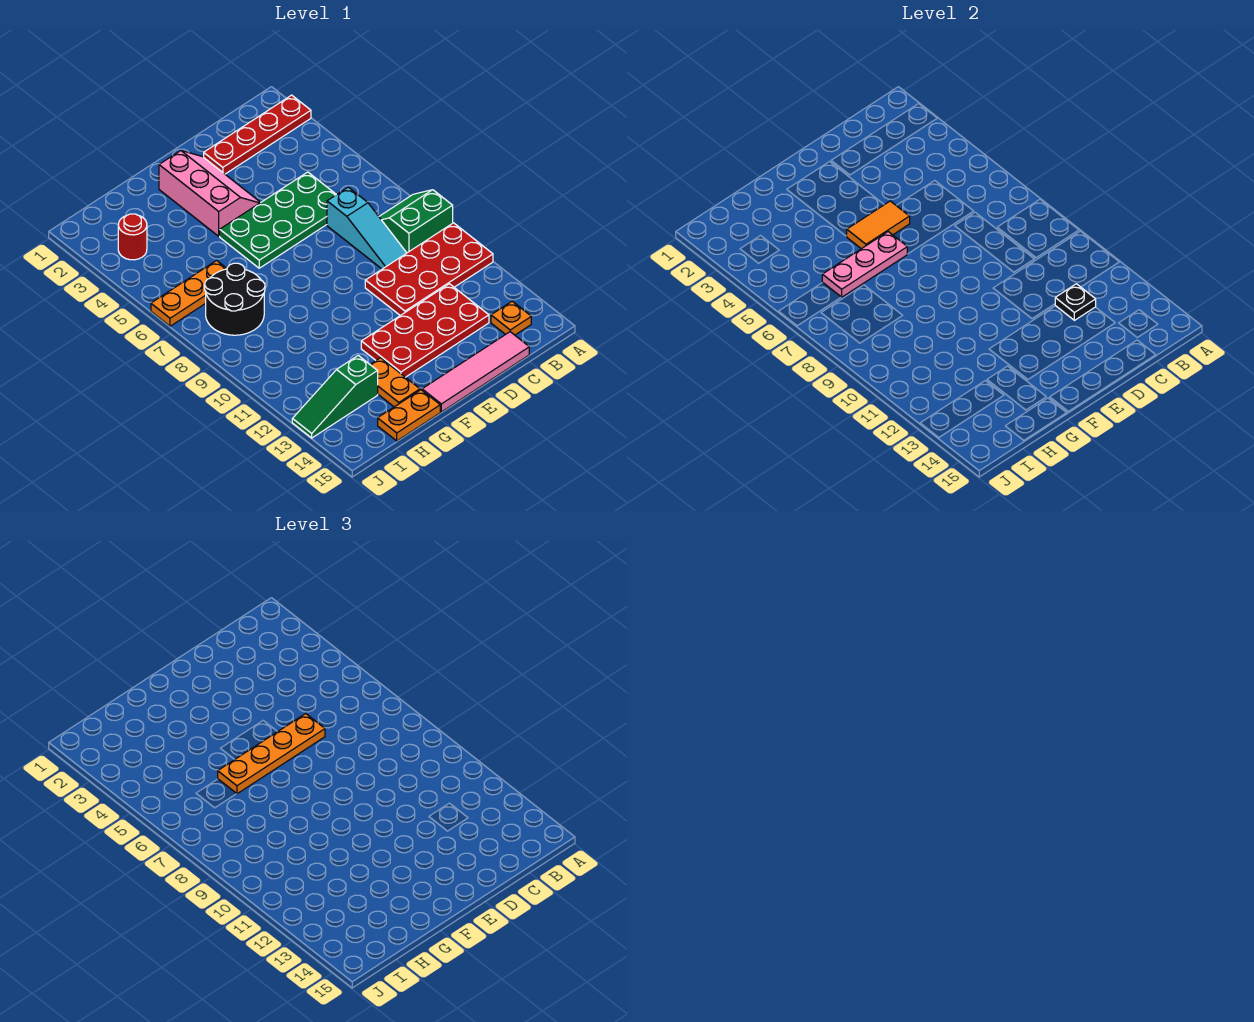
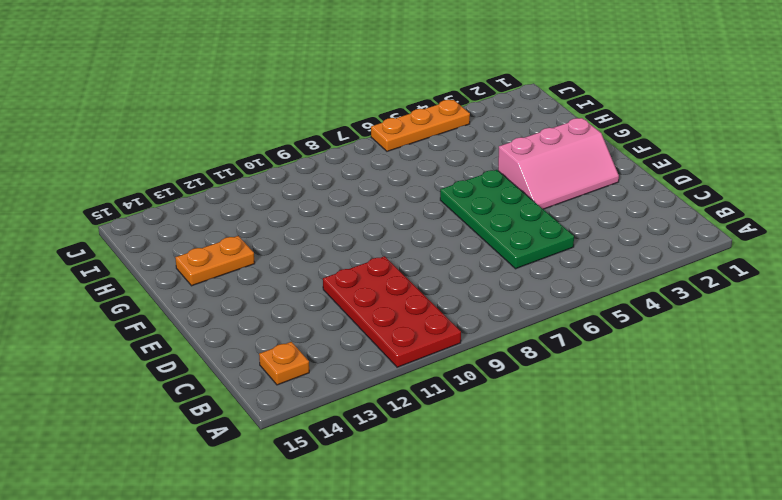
orange 1x3 plate [371,100,470,151] -> orange 1x3 plate turned to [151,261,227,326]
none -> red 1x4 plate [204,95,311,174]
none -> green 2x2 slope [379,190,453,253]
none -> cyan 1x3 slope [327,187,406,269]

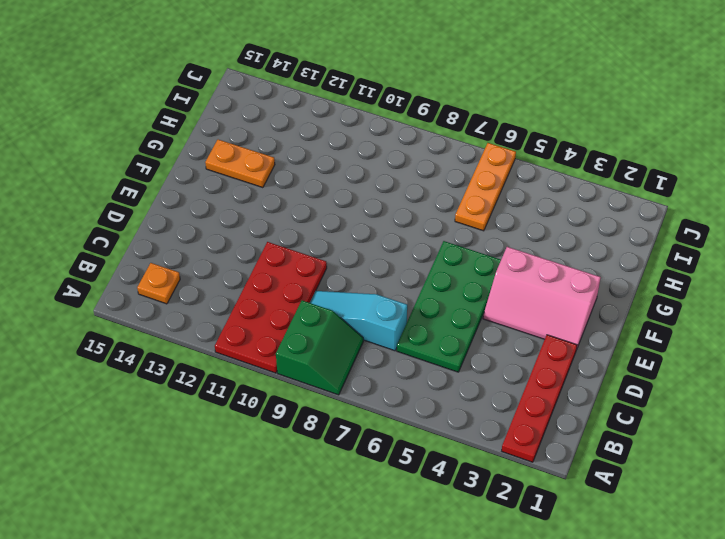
none -> red 2x4 plate [361,284,489,377]
none -> pink 1x4 tile [422,332,529,412]
none -> orange 1x2 plate [378,390,440,441]

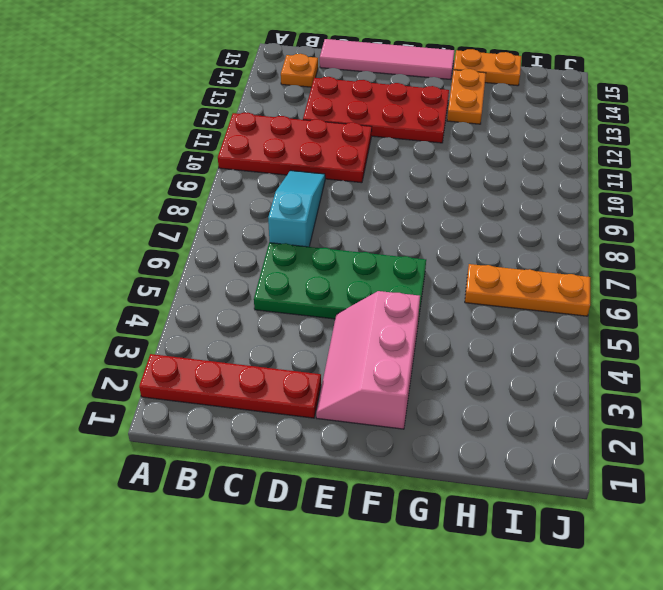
none -> green 2x2 slope [379,190,453,253]
none -> black 2x2 round brick [205,263,265,335]
none -> green 1x3 slope [292,356,378,438]

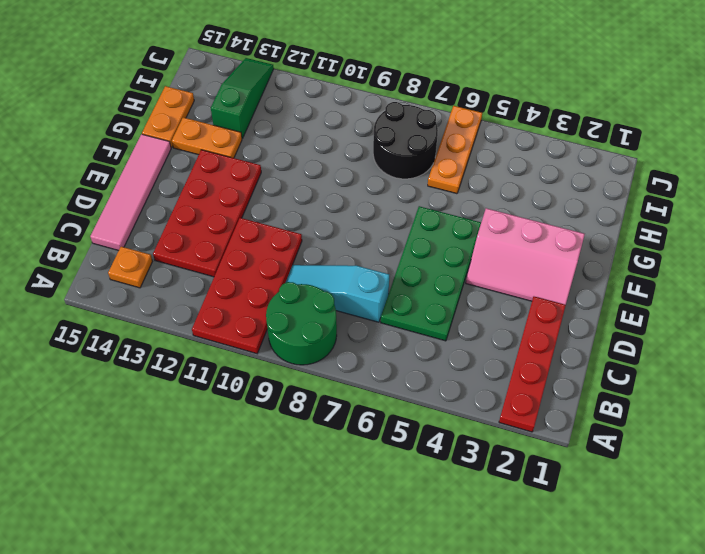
green 2x2 round brick [266,282,337,365] -> green 2x2 slope [379,190,453,253]
none -> red 1x1 round brick [118,214,147,260]
none -> black 1x1 plate [1055,284,1096,320]
none -> orange 1x2 tile [846,201,910,249]

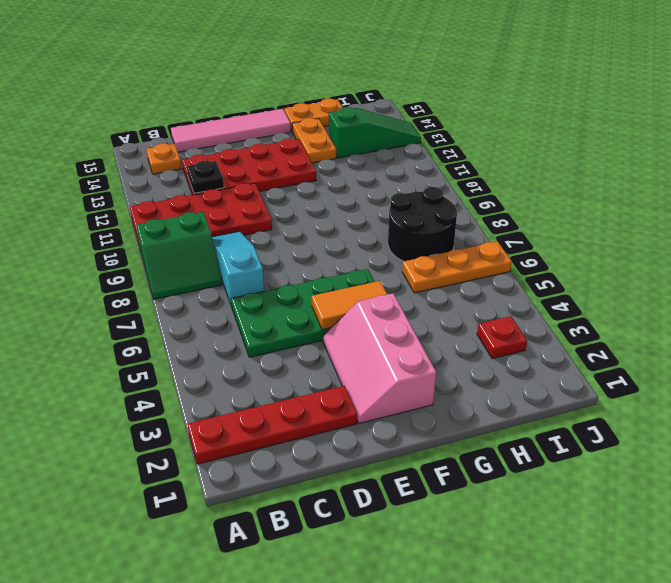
red 1x1 plate [477,316,527,359] -> red 1x1 round brick [118,214,147,260]
none -> pink 1x3 plate [822,232,907,297]
none -> orange 1x4 plate [218,714,325,794]

